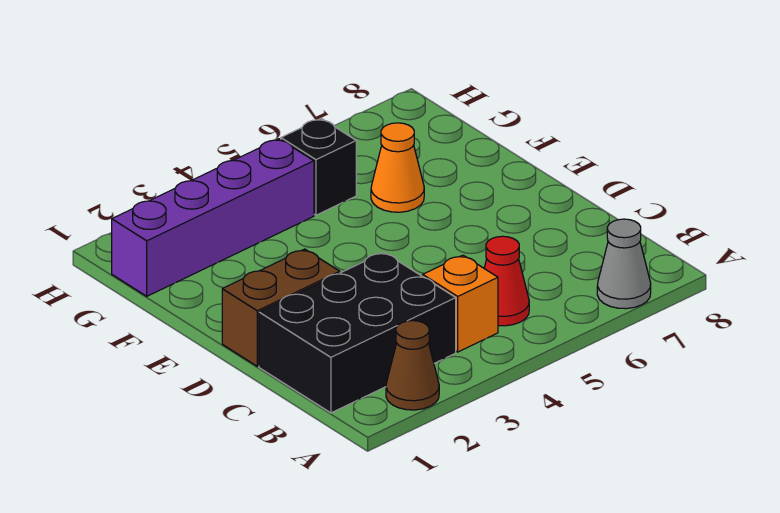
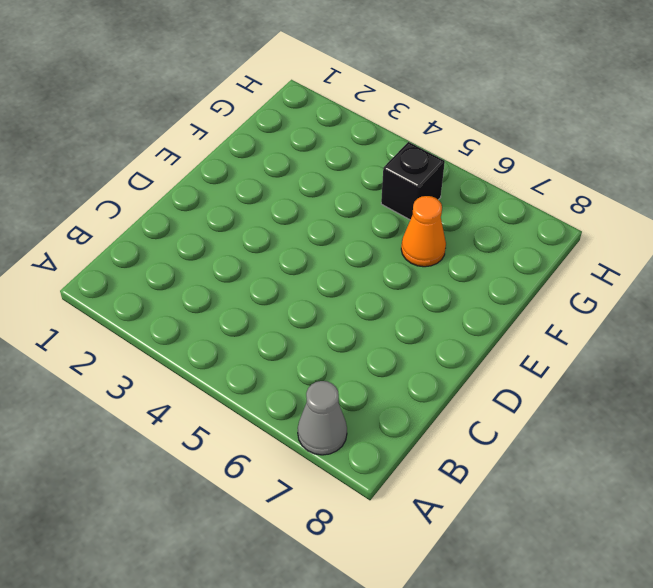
none -> brown 1x1 cone [386,321,439,410]
none -> black 2x3 brick [259,252,456,413]

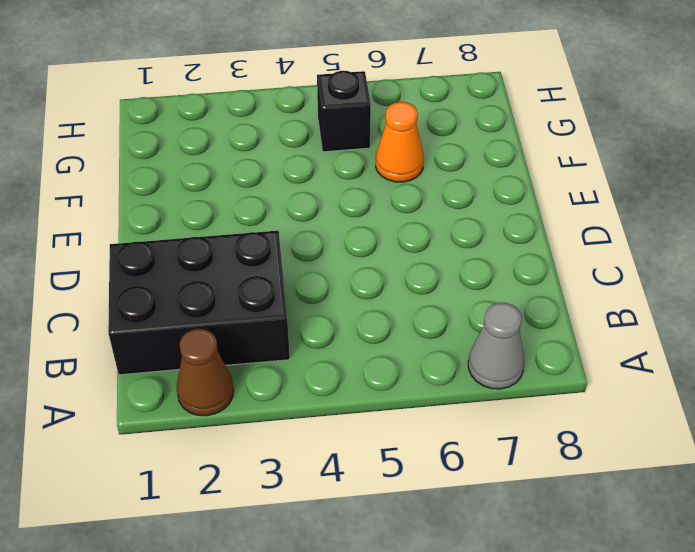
none -> orange 1x1 brick [423,255,498,352]
none -> red 1x1 cone [484,236,529,326]

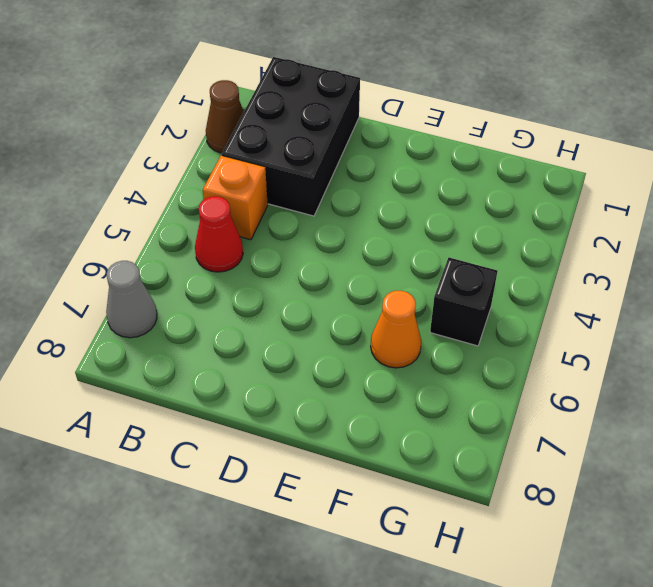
none -> brown 1x2 brick [222,249,340,366]
none -> purple 1x4 brick [112,139,314,296]

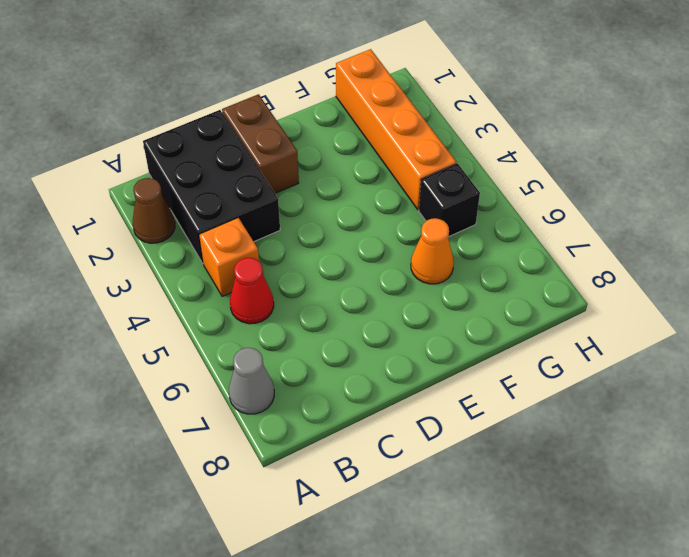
orange 1x4 brick [336,49,456,210] -> purple 1x4 brick [112,139,314,296]

